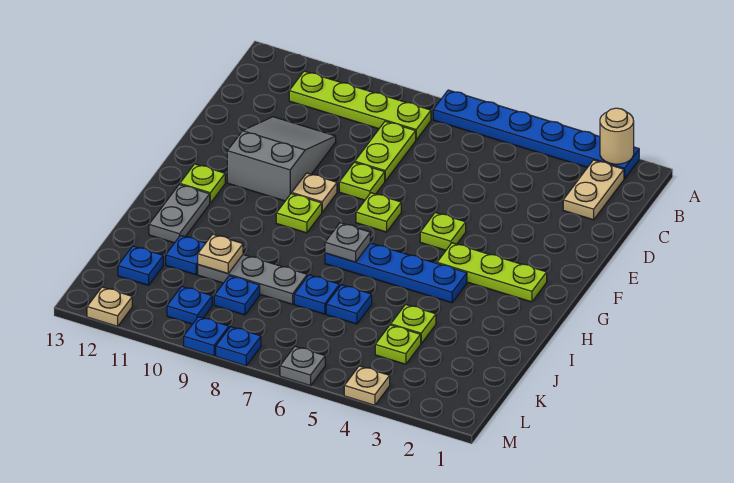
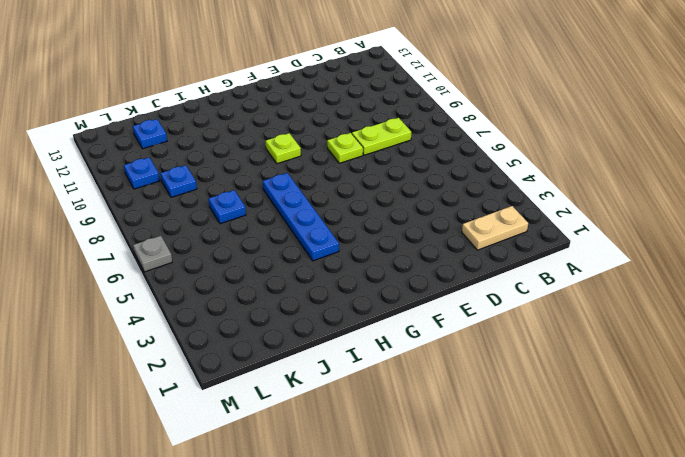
none -> blue 1x6 plate [433,90,639,179]
none -> lime 1x4 plate [289,71,431,140]
none -> grey 2x3 slope [227,117,336,201]
none -> lime 1x1 plate [420,213,466,250]

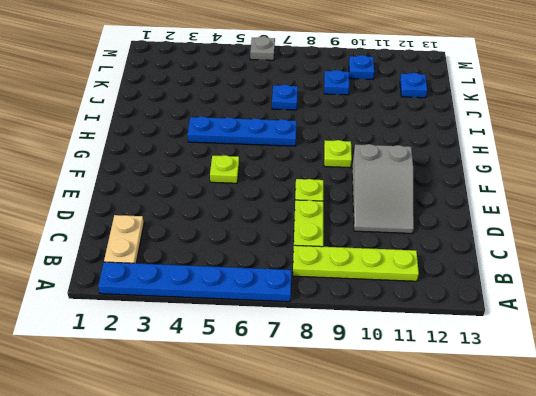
none -> lime 1x1 plate [356,193,401,232]
none -> tan 1x1 plate [292,173,337,212]
none -> lime 1x3 plate [437,243,547,302]
none -> lime 1x1 plate [180,164,225,203]

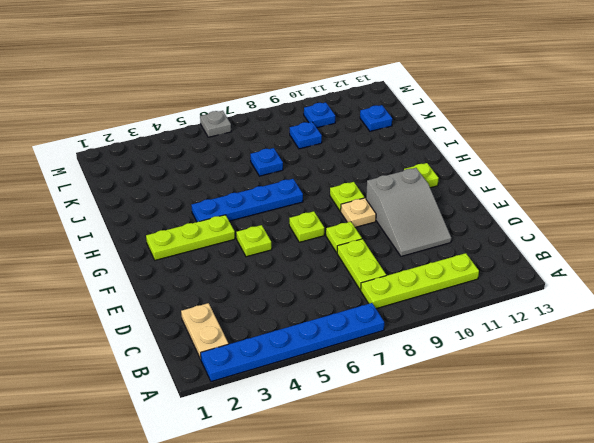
none -> grey 1x2 plate [149,184,210,243]
none -> lime 1x1 plate [391,304,436,344]
none -> blue 1x1 plate [326,285,372,324]
none -> grey 1x3 plate [198,255,307,304]

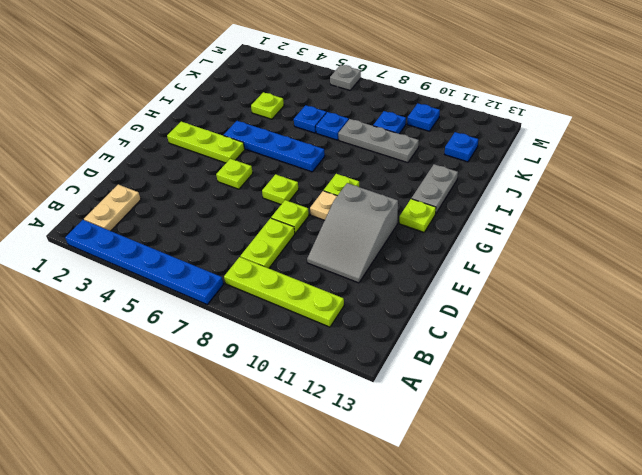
none -> blue 1x1 plate [166,235,205,275]
none -> lime 1x1 plate [375,325,421,364]
none -> tan 1x1 plate [344,366,390,405]
none -> blue 1x1 plate [216,327,261,366]

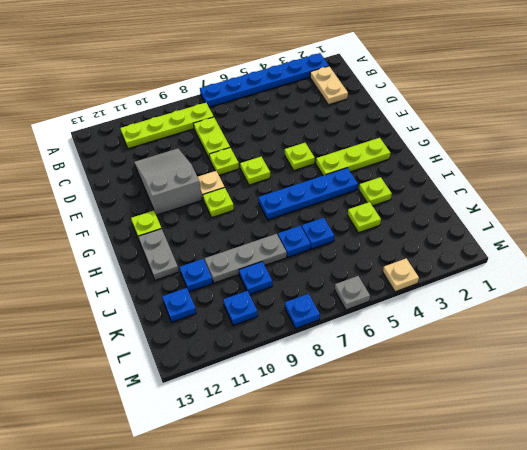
lime 1x1 plate [359,177,392,206] -> lime 1x1 plate moved to [375,325,421,364]
none -> blue 1x1 plate [184,317,229,356]
none -> tan 1x1 plate [87,287,132,326]
none -> tan 1x1 round brick [600,108,634,164]
none -> grey 1x1 plate [325,223,370,262]

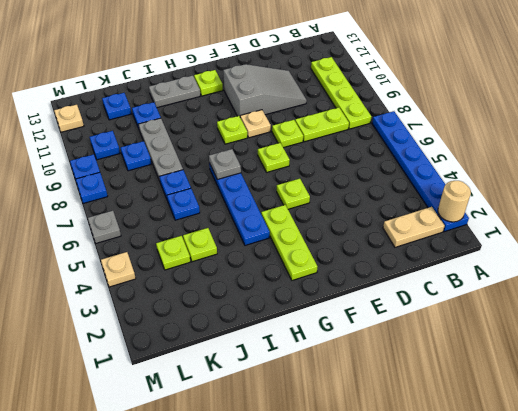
none -> tan 1x1 plate [198,234,243,274]

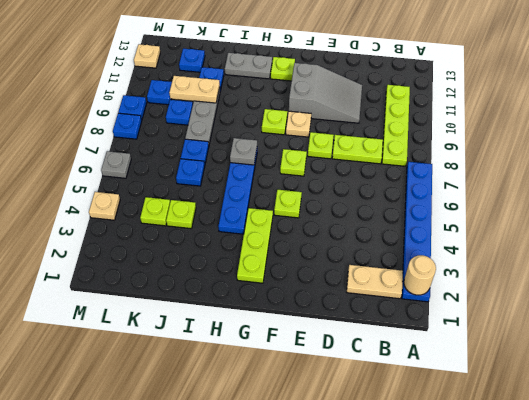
tan 1x2 plate [169,76,220,103] -> tan 1x1 plate [198,234,243,274]

